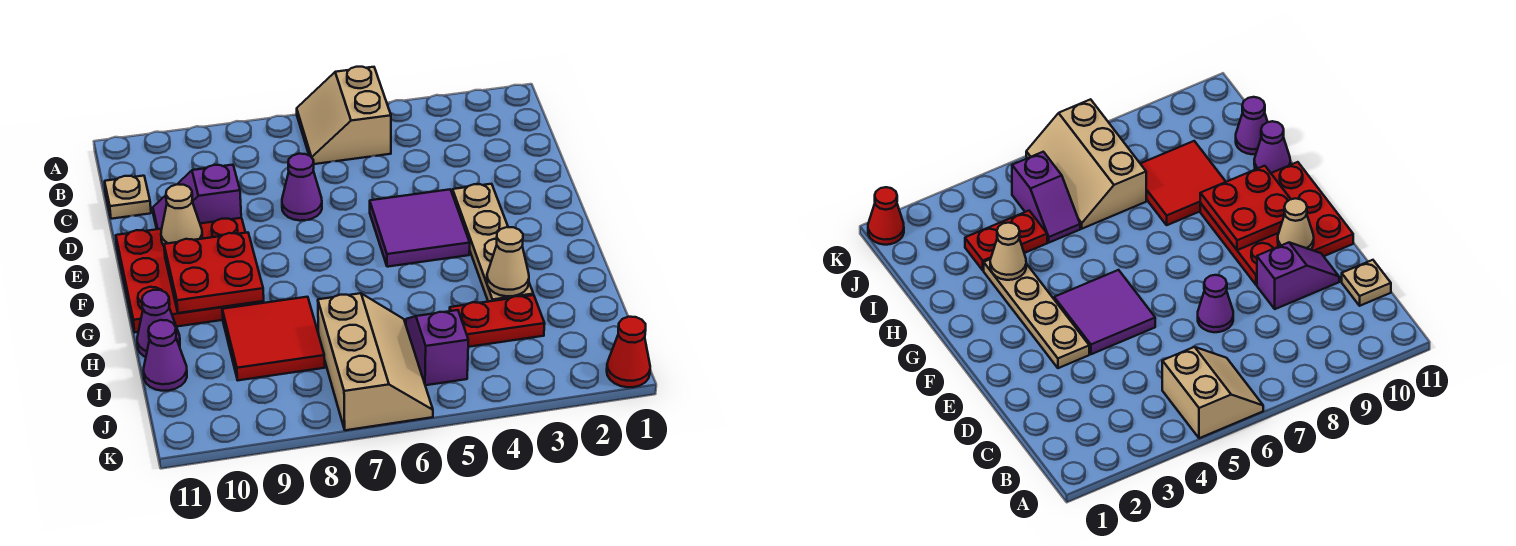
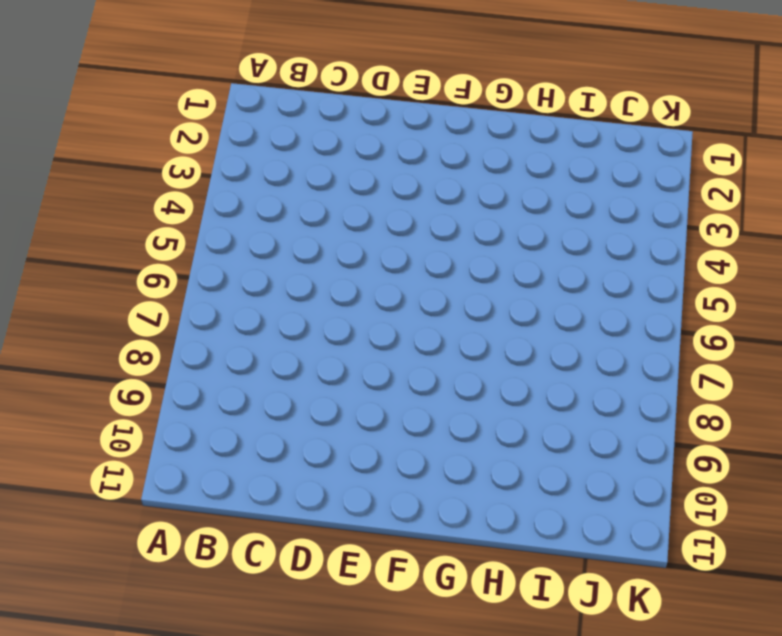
none -> tan 2x2 slope [297,67,391,164]
none -> tan 1x1 plate [105,176,151,219]
none -> purple 1x1 cone [282,154,322,221]

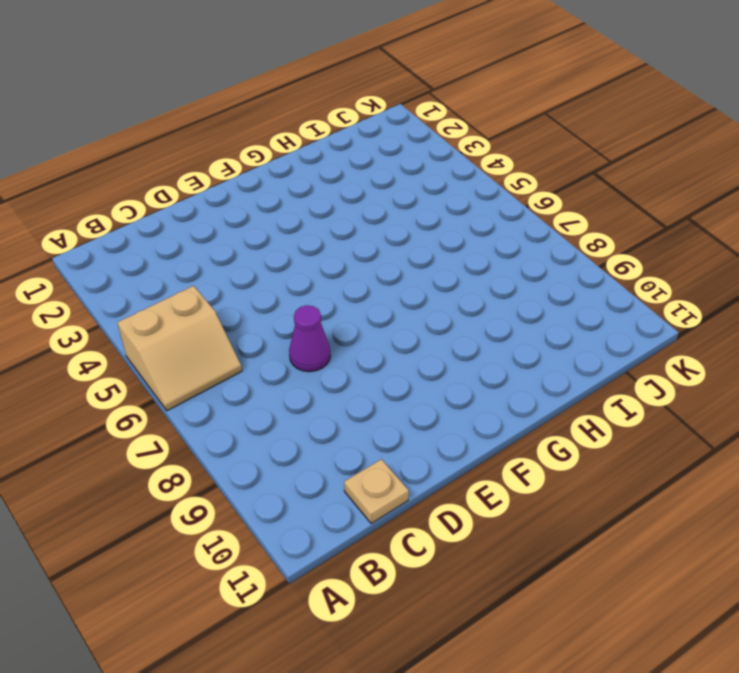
none -> purple 1x2 slope [153,165,241,229]
none -> tan 1x4 plate [452,184,533,302]
none -> purple 2x2 tile [370,189,470,267]

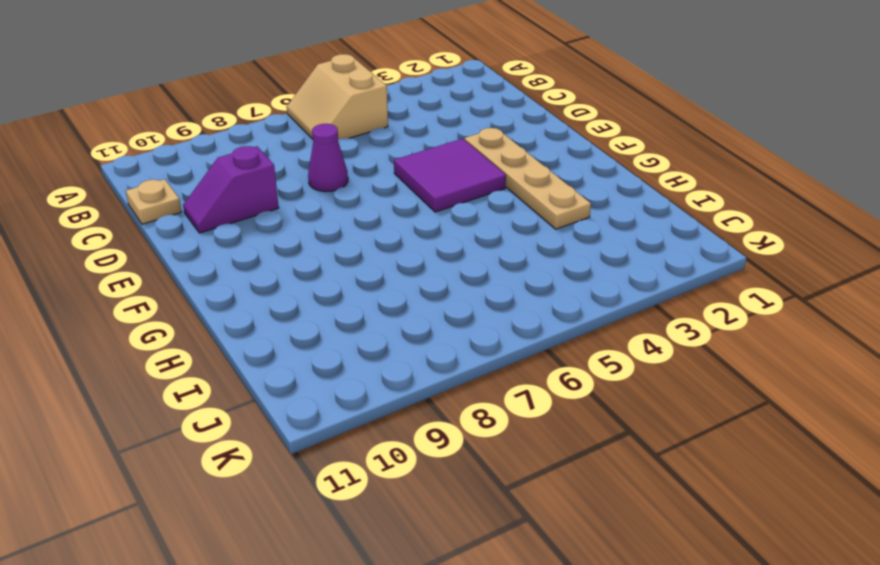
none -> red 3x3 plate [116,218,264,332]
none -> red 2x2 tile [222,297,325,380]
none -> purple 1x1 cone [137,290,180,357]

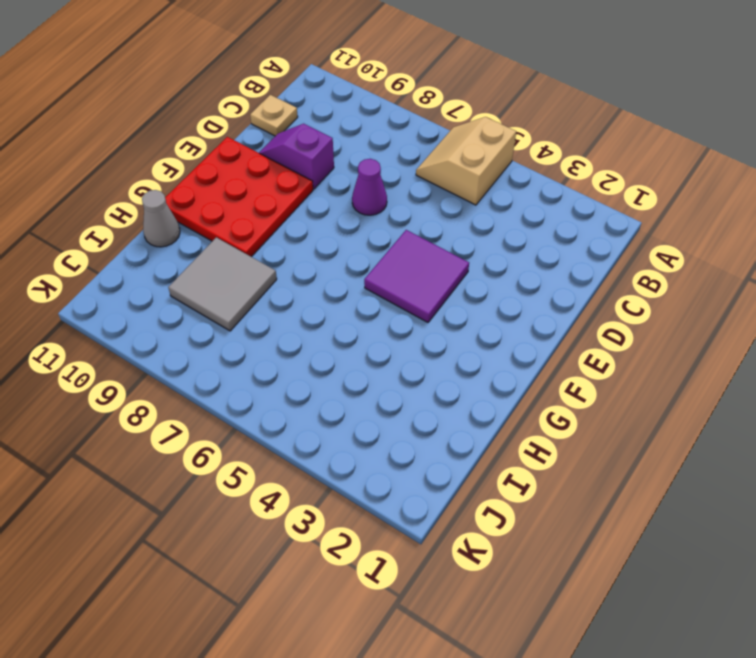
grey 2x2 tile [168,237,277,331] -> red 2x2 tile [222,297,325,380]
grey 1x1 cone [142,190,180,247] -> purple 1x1 cone [137,290,180,357]
none -> tan 1x4 plate [452,184,533,302]
none -> red 1x2 plate [450,295,545,347]
none -> purple 1x2 slope [406,310,468,385]

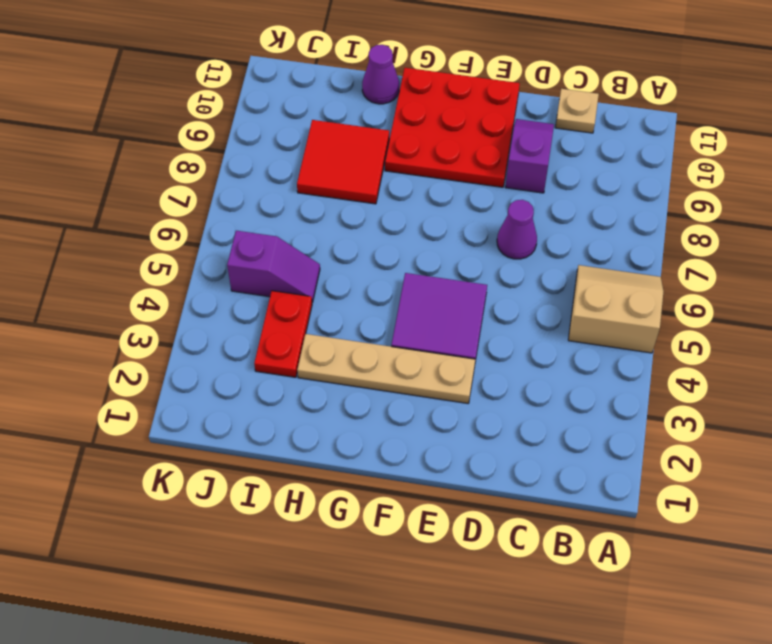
none -> tan 2x3 slope [318,293,433,430]
none -> purple 1x1 cone [144,320,187,391]
none -> red 1x1 cone [607,317,650,387]

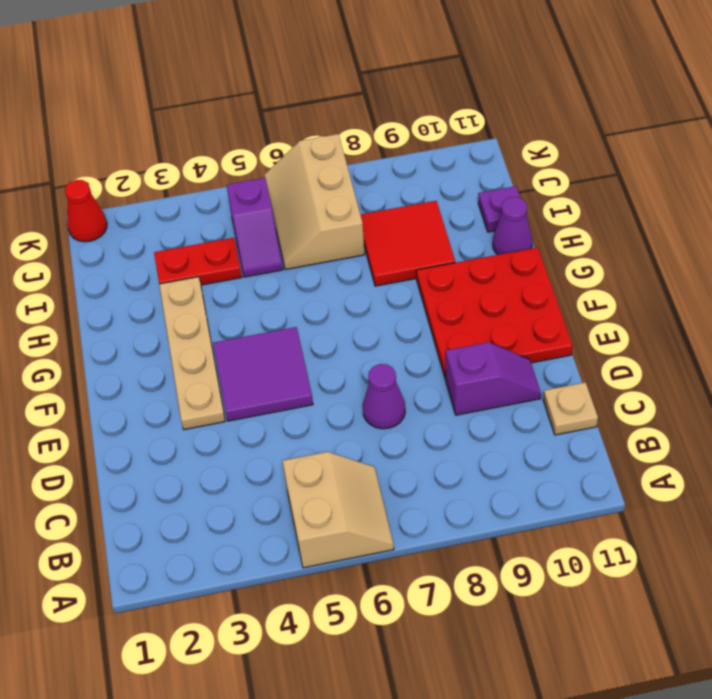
purple 1x1 plate [478,186,520,232] -> purple 1x1 cone [144,320,187,391]
none -> tan 1x1 cone [161,184,202,246]
none -> red 2x2 plate [164,232,264,313]
none -> tan 1x1 cone [487,227,529,296]

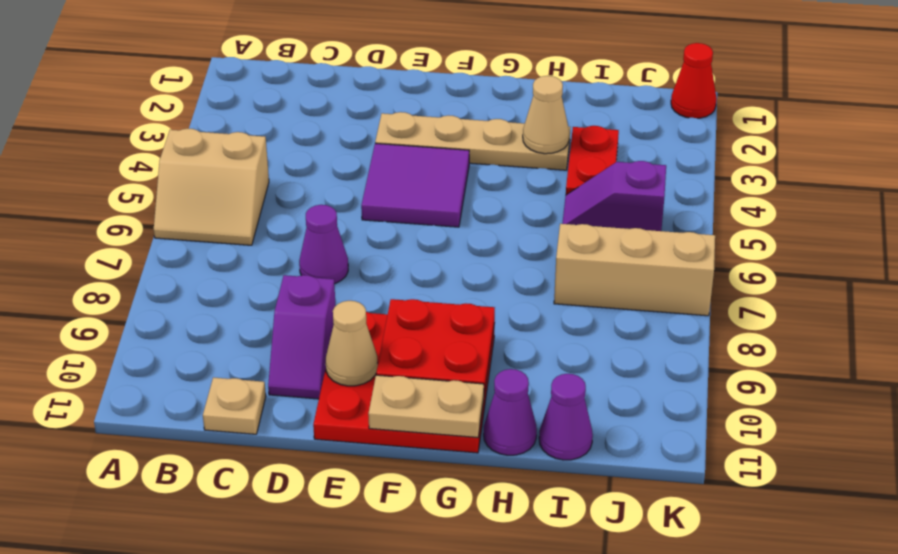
tan 1x2 plate [368,375,484,438] -> none
none -> red 2x2 tile [222,297,325,380]

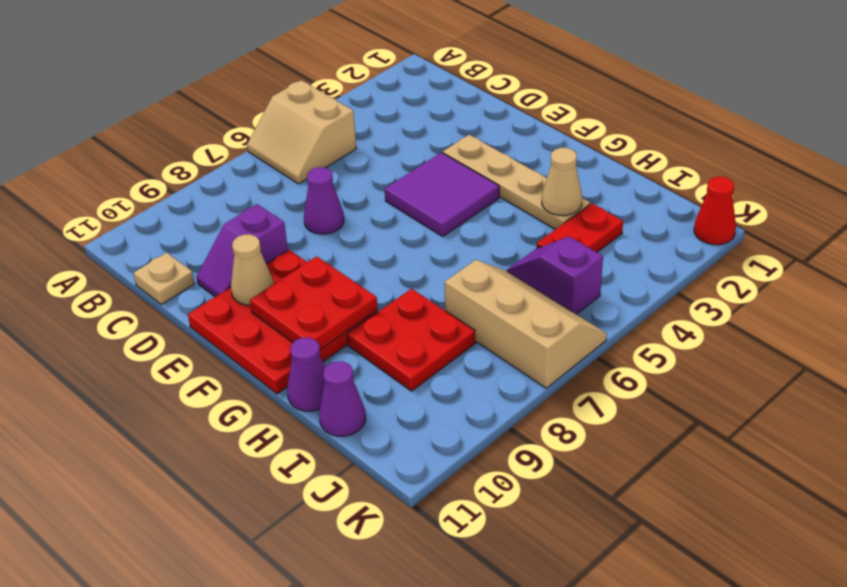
red 2x2 plate [347,289,476,391] -> red 2x2 tile [222,297,325,380]

